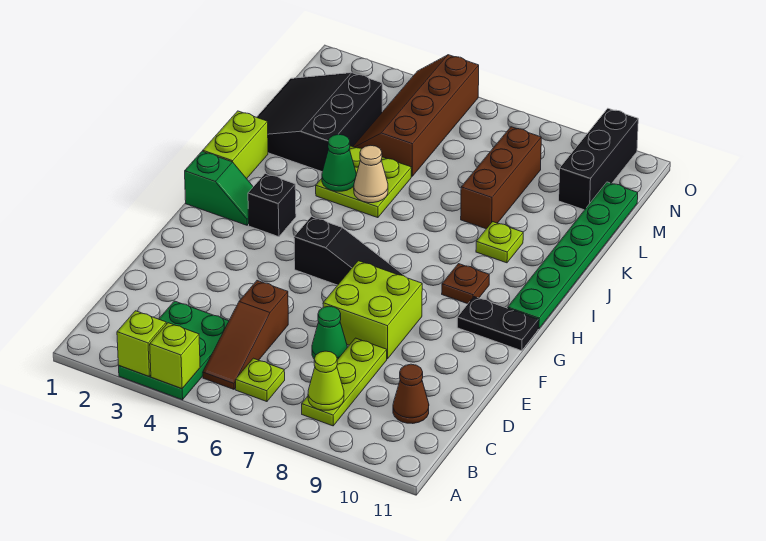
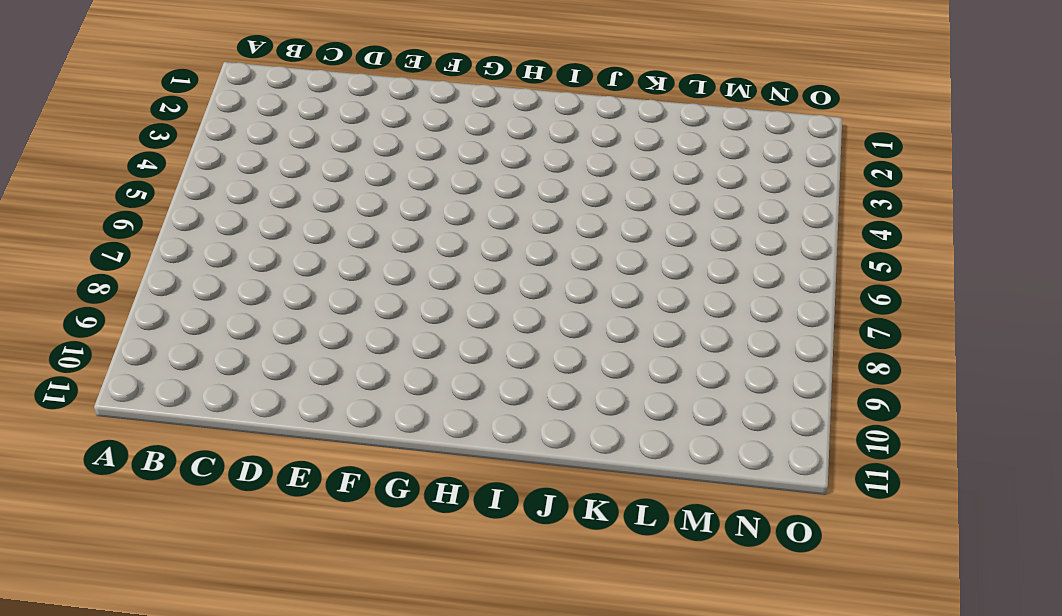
none -> green 2x3 plate [119,301,229,400]
none -> brown 1x3 slope [203,281,288,389]
none -> lime 1x1 plate [235,358,285,402]

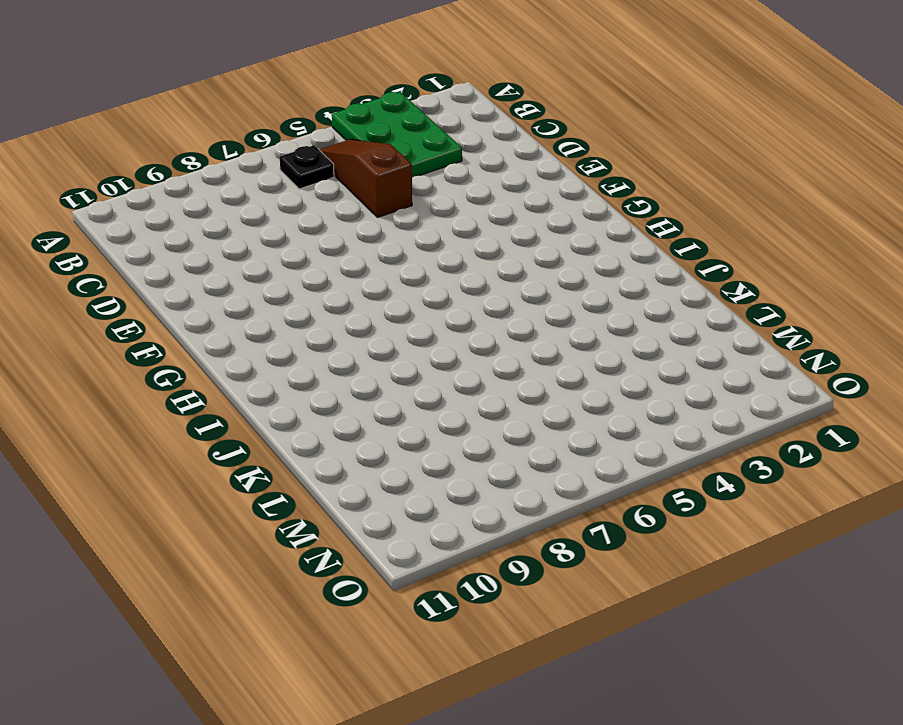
black 1x1 plate [280,145,334,189] -> lime 1x1 plate [235,358,285,402]
none -> lime 1x3 plate [302,338,387,426]
none -> brown 1x1 cone [393,364,429,424]
none -> green 1x1 cone [312,306,347,360]

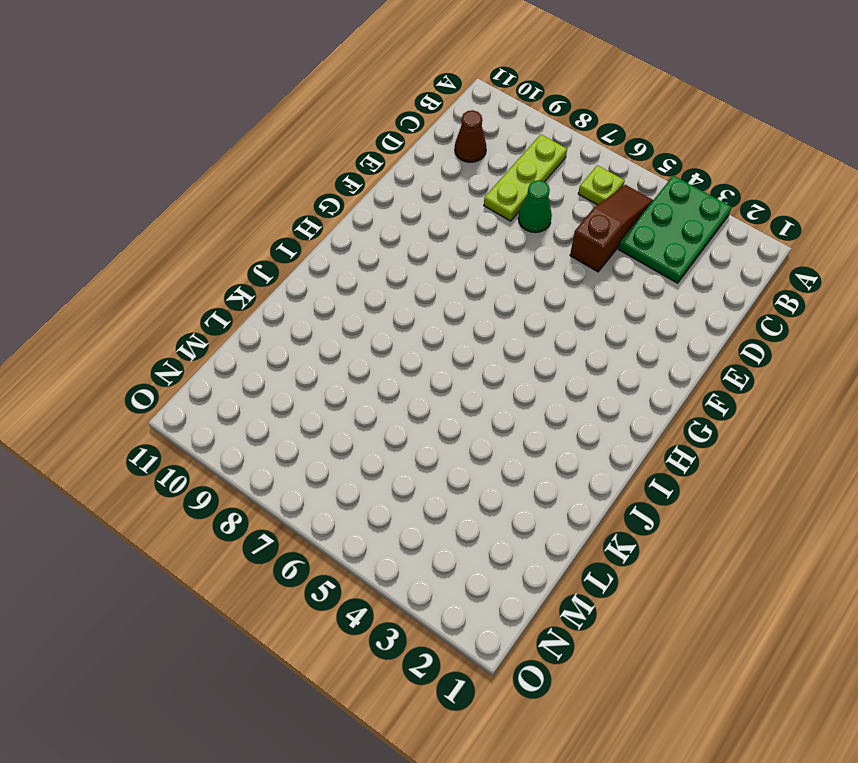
none -> lime 2x2 brick [323,261,422,359]
none -> black 1x3 slope [294,217,406,285]
none -> black 1x2 plate [457,297,538,351]

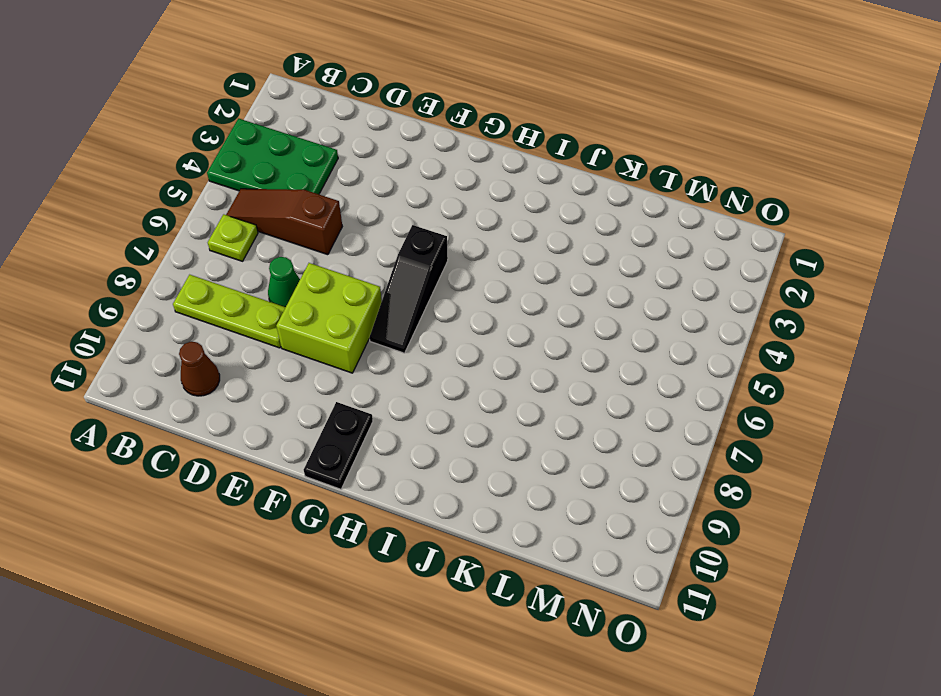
none -> green 1x2 slope [185,151,253,225]
none -> black 1x1 brick [248,174,296,237]
none -> brown 1x1 plate [442,264,489,304]

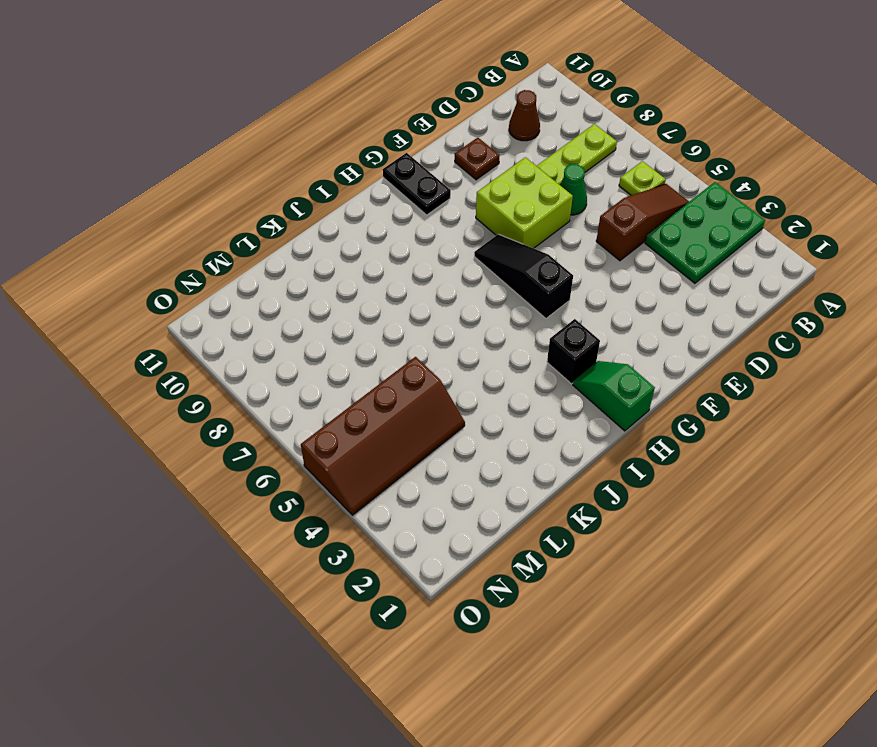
brown 1x1 plate [455,138,500,180] -> brown 1x1 plate moved to [442,264,489,304]
none -> green 1x6 plate [508,182,638,329]
none -> lime 1x2 brick [203,111,268,179]
none -> lime 2x2 plate [316,146,412,218]

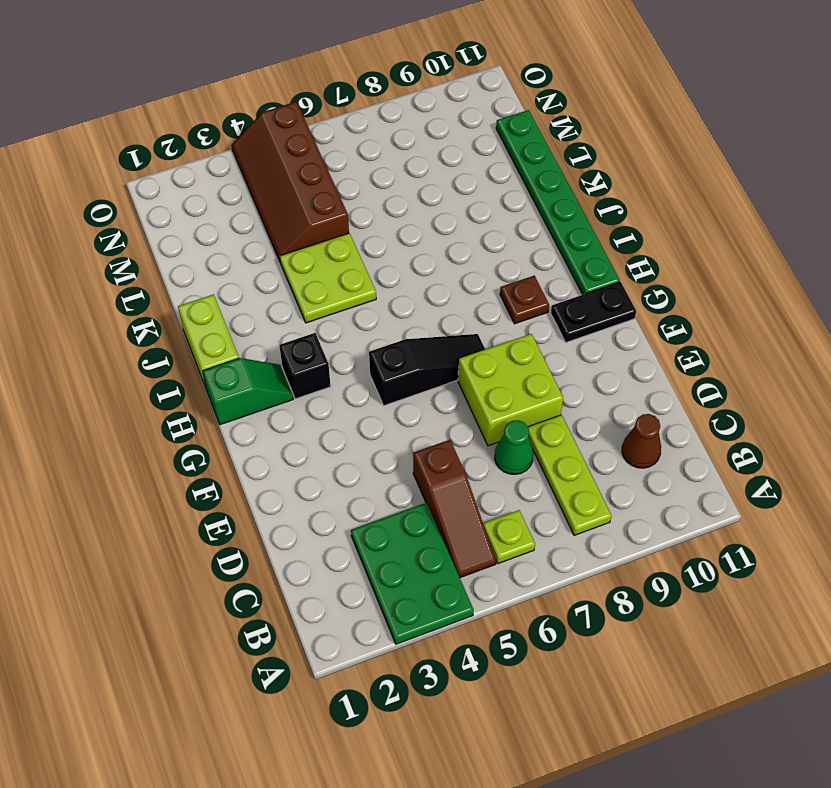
none -> lime 1x1 plate [476,222,523,263]
none -> black 3x3 slope [257,73,382,172]
none -> brown 1x3 brick [461,127,541,229]

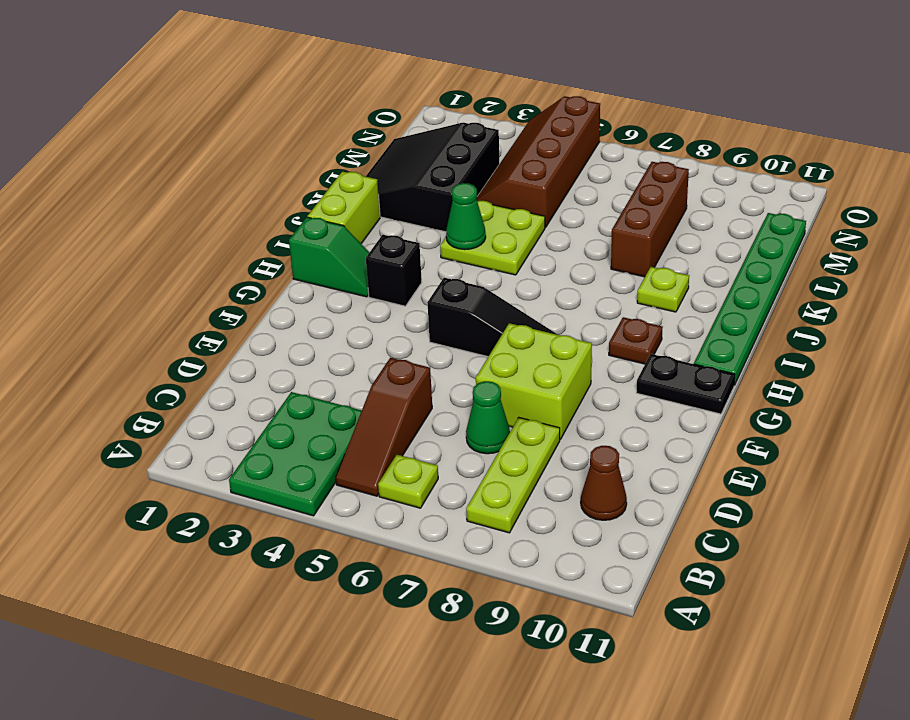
none -> black 1x3 brick [559,109,638,210]
none -> lime 1x1 brick [117,311,166,376]
none -> lime 1x1 brick [150,323,200,389]

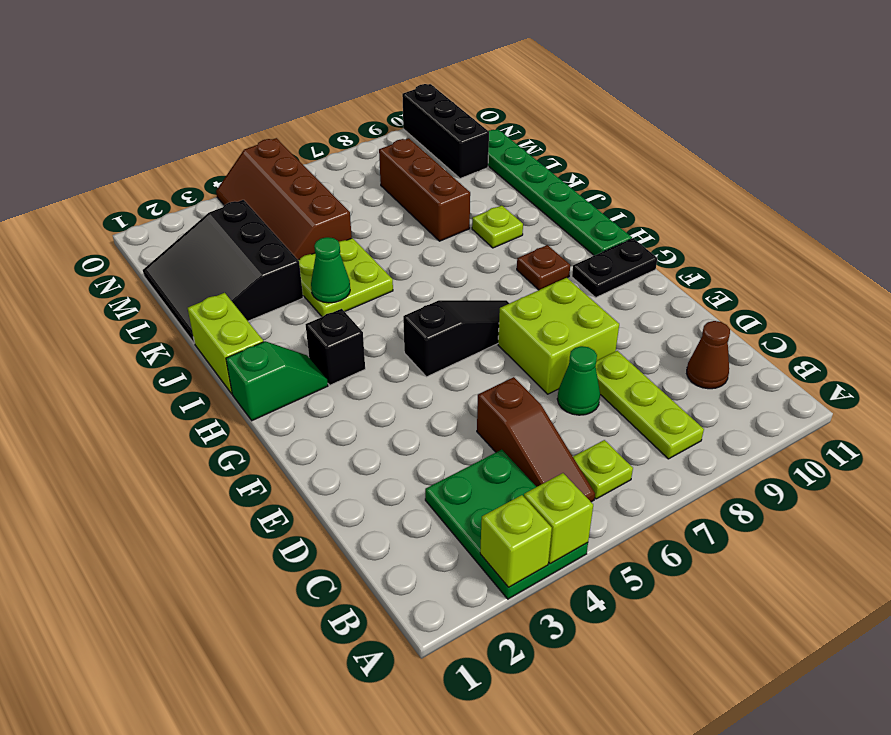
none -> lime 1x1 cone [308,351,344,410]
none -> tan 1x1 cone [354,145,388,203]

